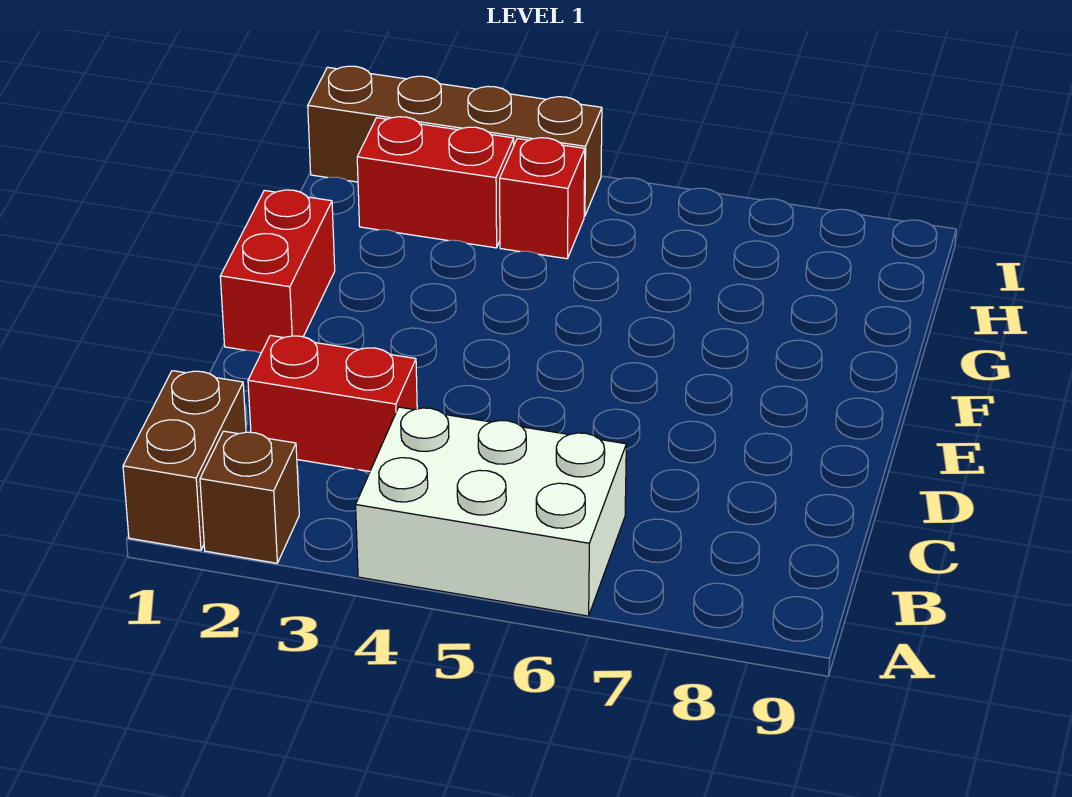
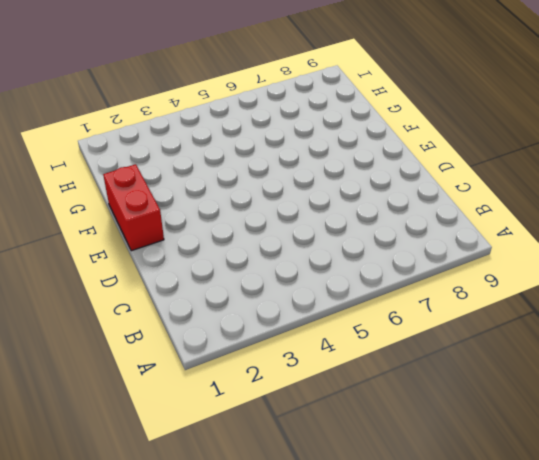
none -> brown 1x2 brick [123,371,246,550]
none -> brown 1x1 brick [200,431,299,563]

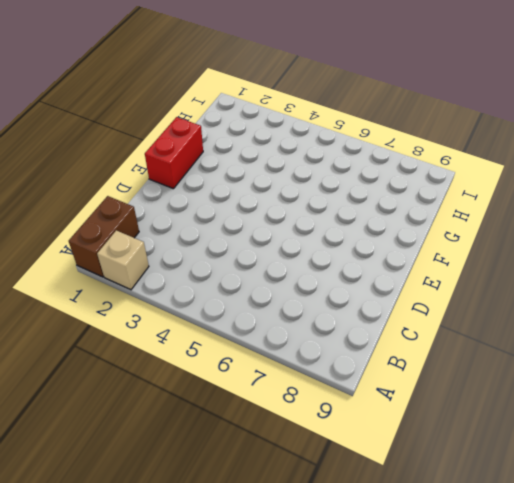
tan 1x1 brick [97,230,149,290] -> brown 1x1 brick [200,431,299,563]
none -> white 2x3 brick [356,407,626,616]
none -> red 1x2 brick [248,335,417,471]

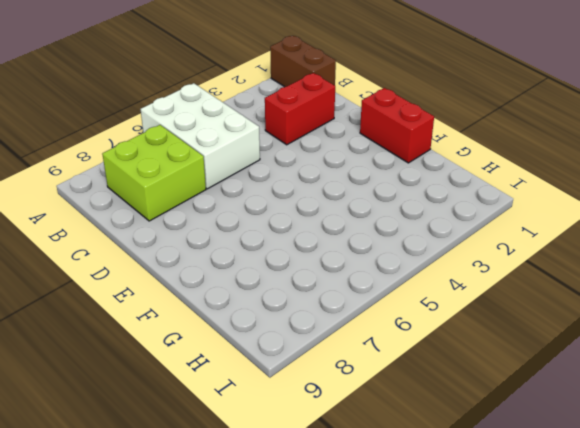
white 2x3 brick [141,83,260,189] -> white 2x3 brick turned to [356,407,626,616]
lime 2x2 brick [102,125,206,221] -> none
none -> brown 1x1 brick [200,431,299,563]
none -> red 1x2 brick [357,117,514,248]

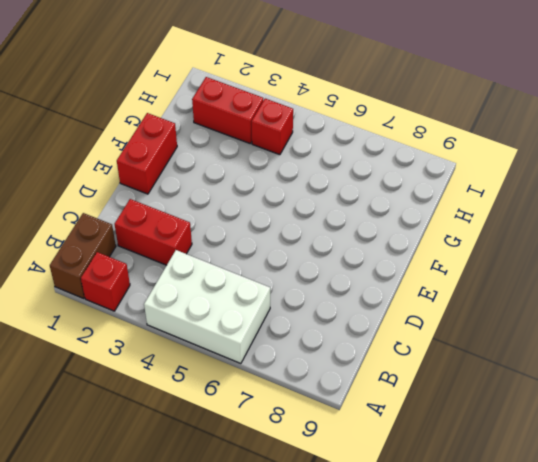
red 1x1 brick [81,252,130,311] -> brown 1x1 brick [200,431,299,563]
none -> brown 1x4 brick [308,66,602,216]

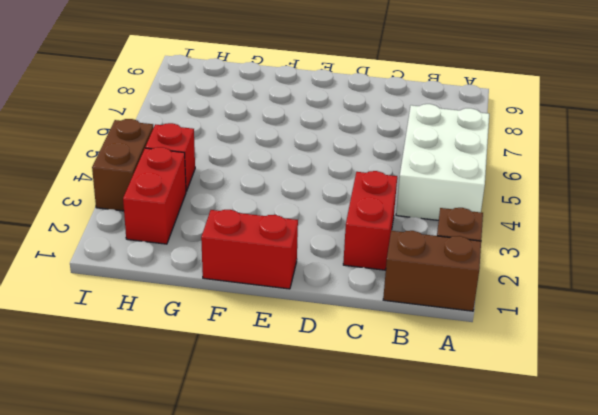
brown 1x2 brick [92,119,153,211] -> brown 1x4 brick [308,66,602,216]

